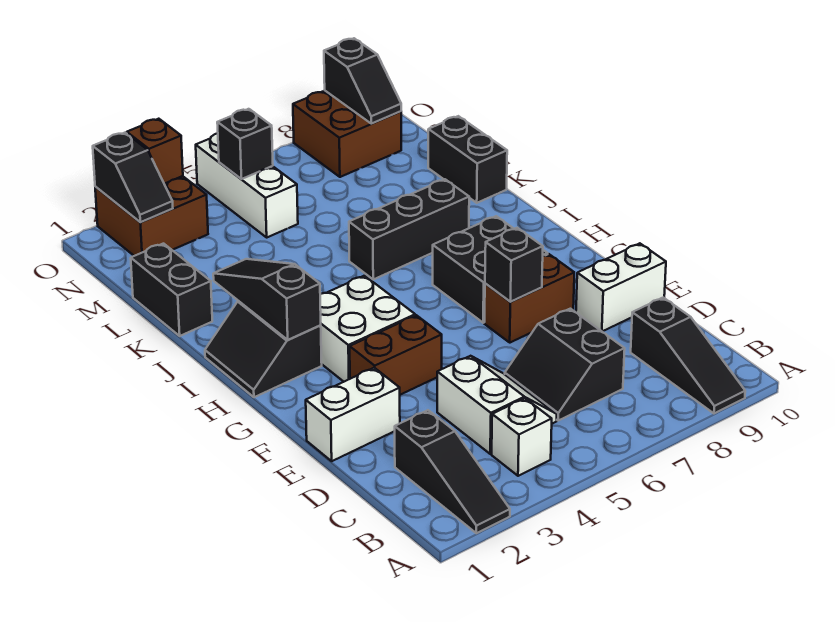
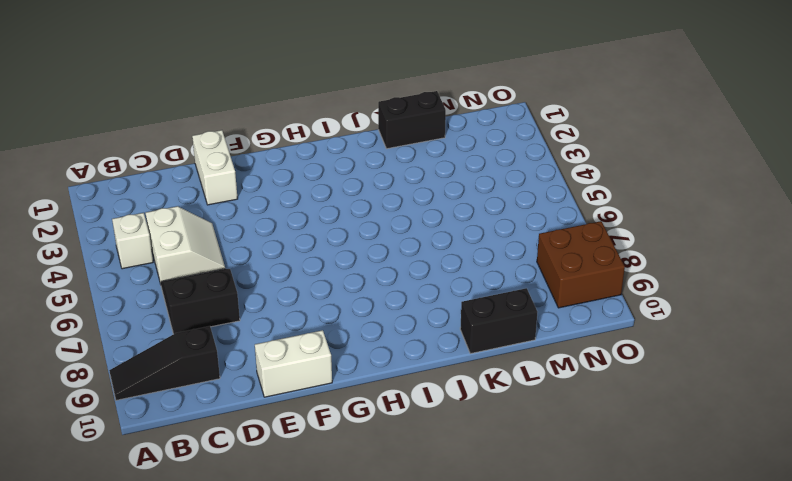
white 2x2 slope [146,206,225,284] -> white 2x2 slope turned to [437,356,557,454]
white 1x2 brick [255,330,332,397] -> white 1x2 brick turned to [576,243,666,331]
none -> black 1x3 slope [395,410,510,533]
none -> brown 1x2 brick [350,315,442,395]
none -> brown 1x2 brick [484,254,574,343]

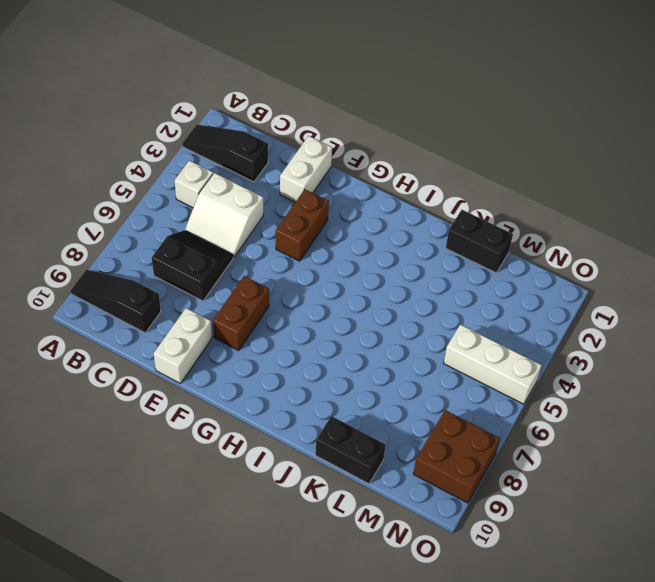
none -> white 2x2 brick [320,276,415,382]
none -> black 2x2 brick [433,216,548,323]
none -> black 2x2 slope [205,301,322,397]

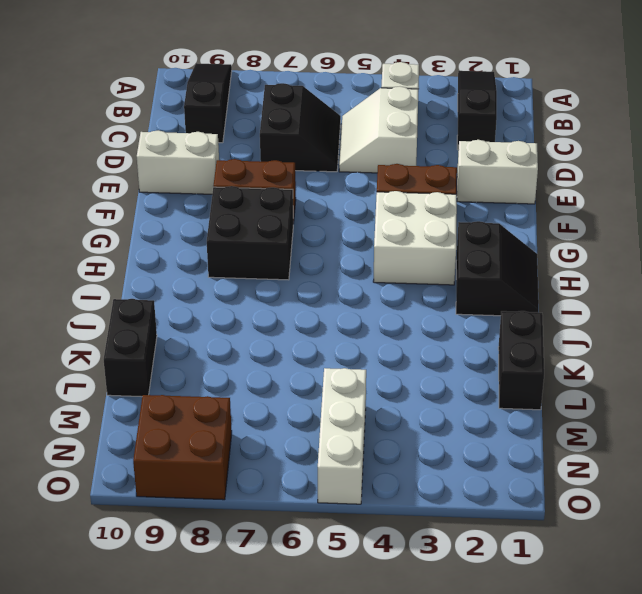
none -> black 1x3 brick [349,179,469,279]
none -> brown 2x2 brick [95,176,208,256]
none -> black 1x1 brick [485,228,543,302]

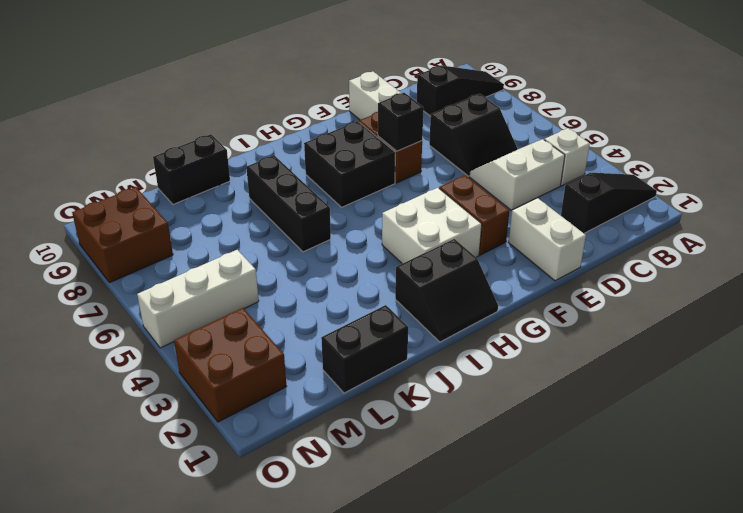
none -> black 1x3 slope [213,259,321,340]
none -> black 1x2 slope [93,133,173,222]
none -> black 1x1 brick [217,109,273,179]

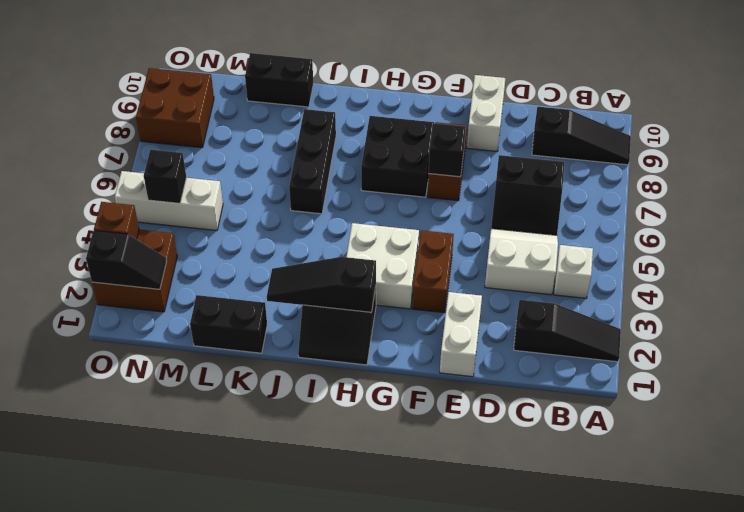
none -> black 1x2 slope [324,38,401,124]

